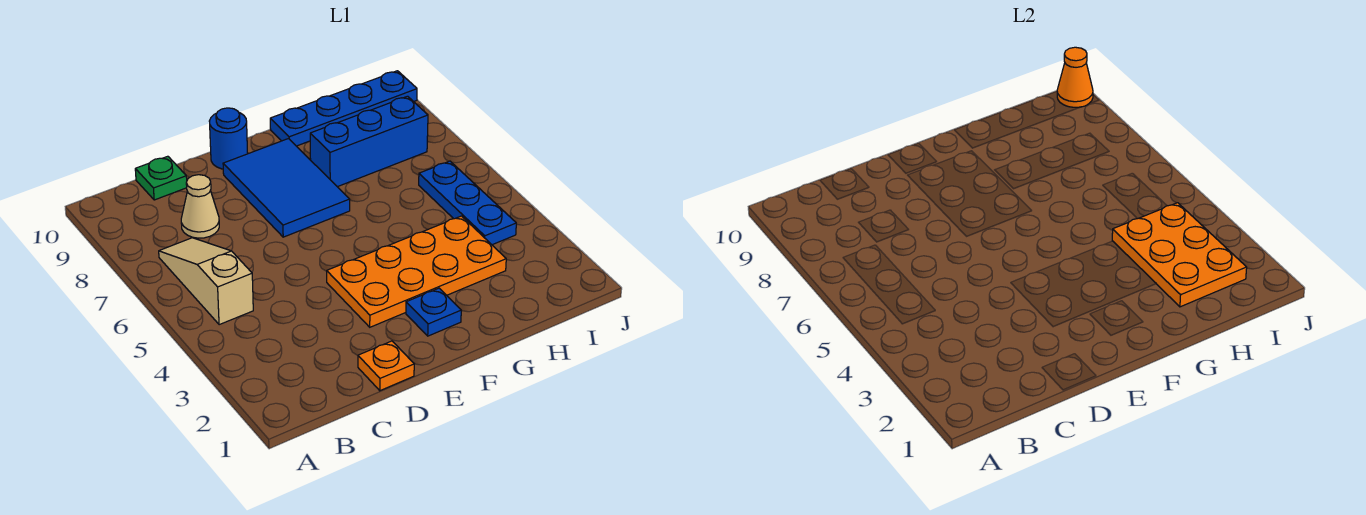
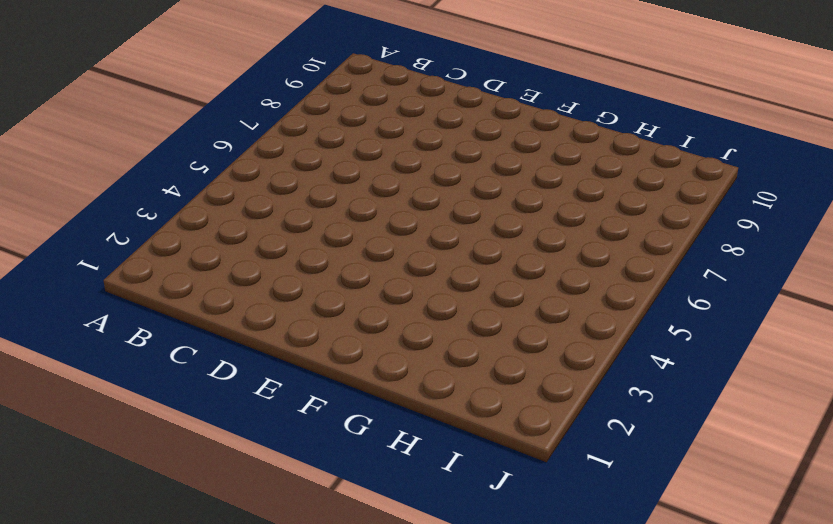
none -> tan 1x3 slope [159,238,253,325]
none -> tan 1x1 cone [181,175,219,238]
none -> green 1x1 plate [135,156,187,200]

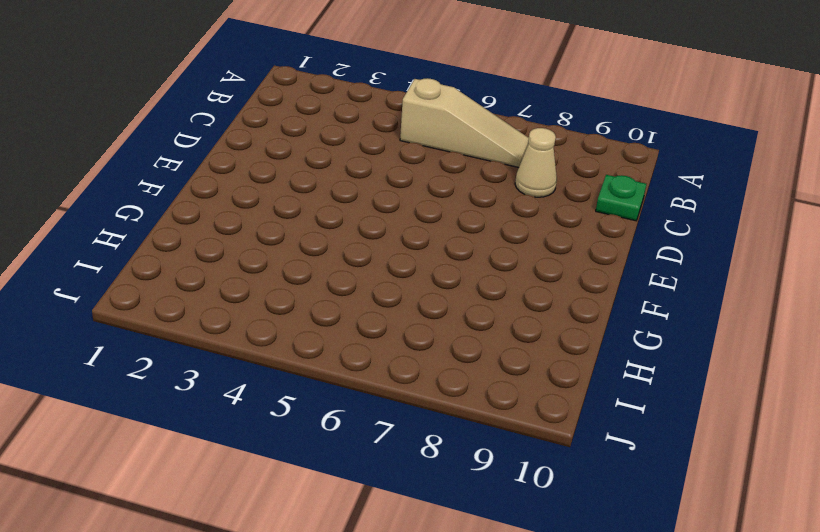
none -> orange 1x1 plate [358,341,414,391]
none -> orange 2x4 plate [327,216,506,327]
none -> blue 2x3 tile [223,139,350,237]

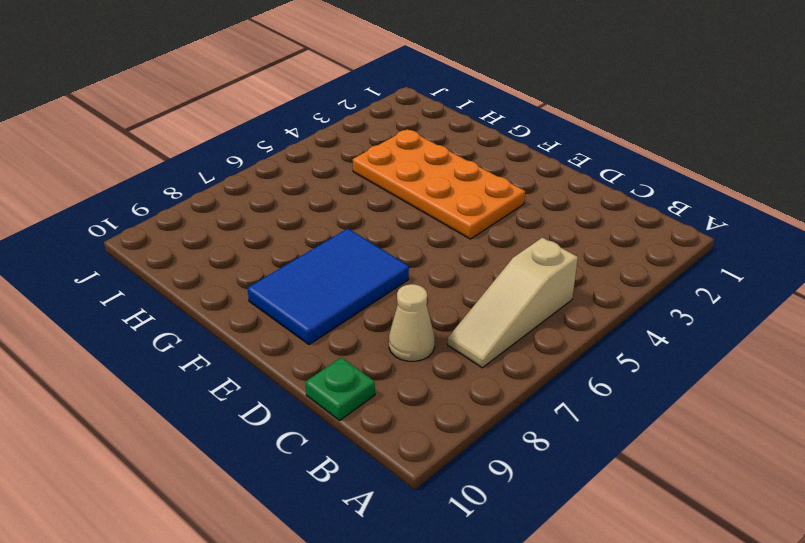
none -> orange 1x1 plate [358,341,414,391]
none -> blue 1x1 round brick [209,108,248,169]
none -> blue 1x1 plate [406,288,461,336]

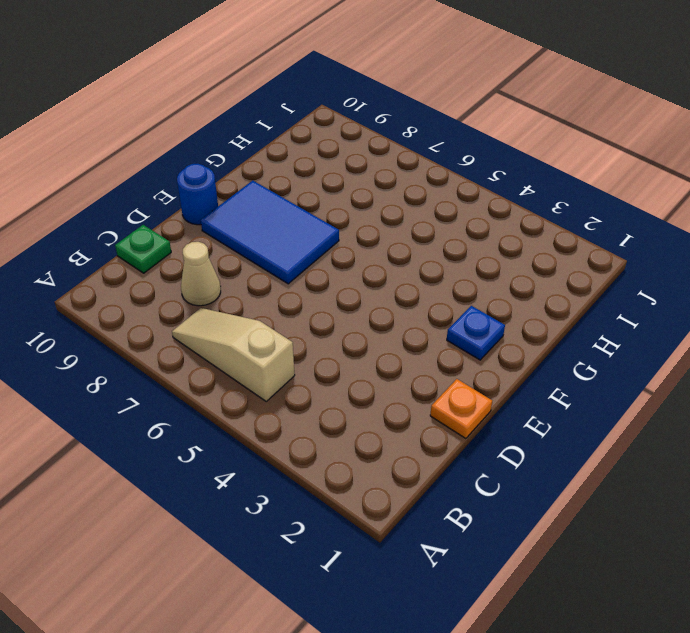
none -> orange 2x4 plate [327,216,506,327]
none -> blue 1x3 brick [310,96,428,187]
none -> blue 1x4 plate [270,71,417,146]

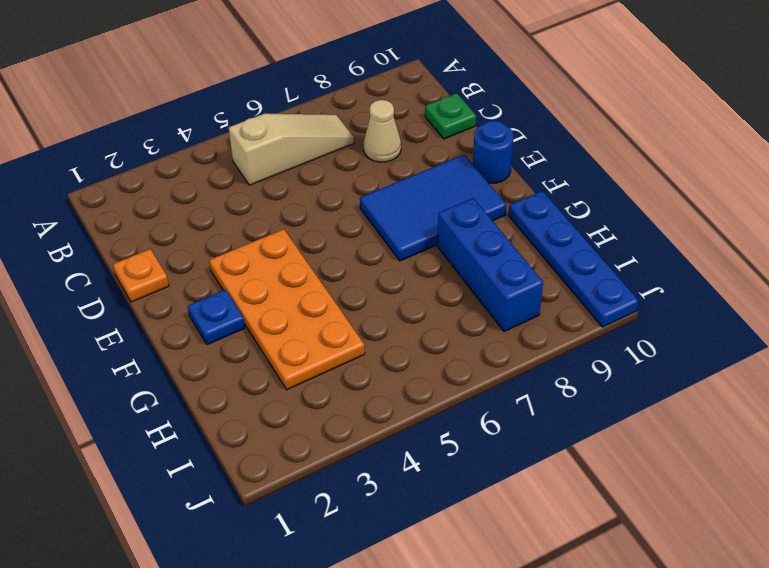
none -> blue 1x3 plate [419,161,516,245]
none -> orange 2x3 plate [1112,203,1247,307]
none -> orange 1x1 cone [1057,47,1093,107]

